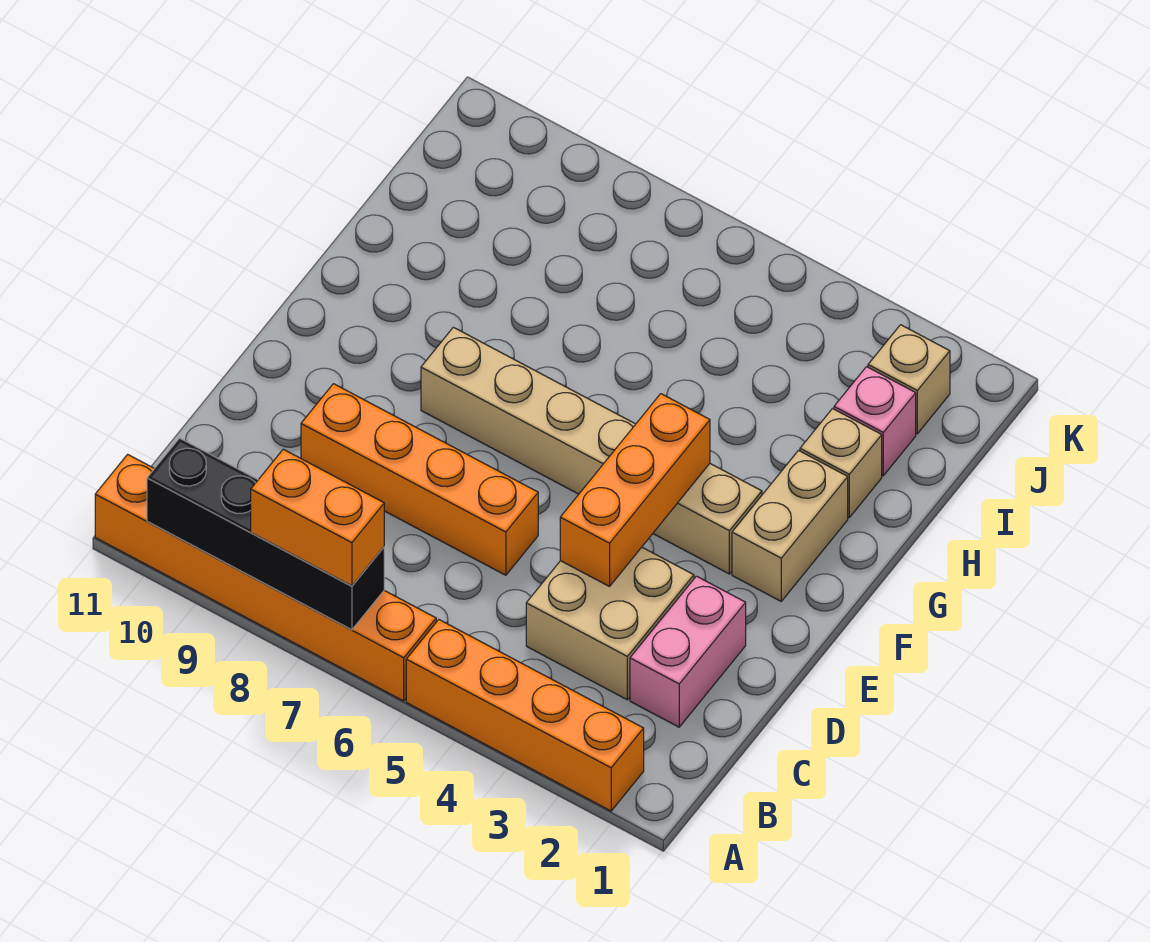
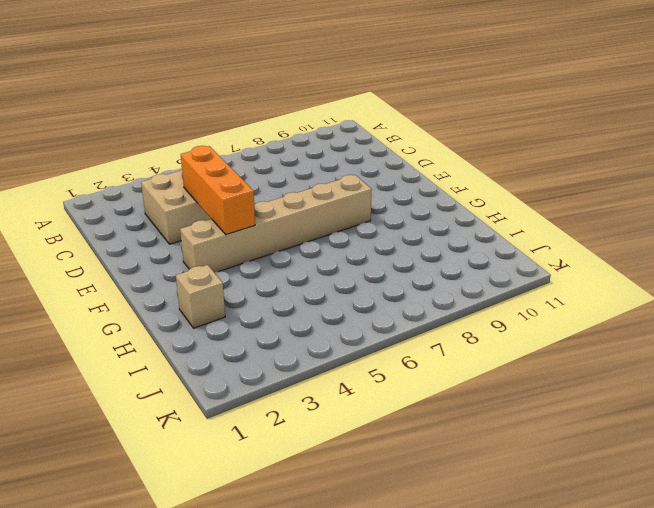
none -> orange 1x4 brick [406,620,644,811]
none -> orange 1x6 brick [95,454,436,701]
none -> pink 1x2 brick [630,576,746,727]

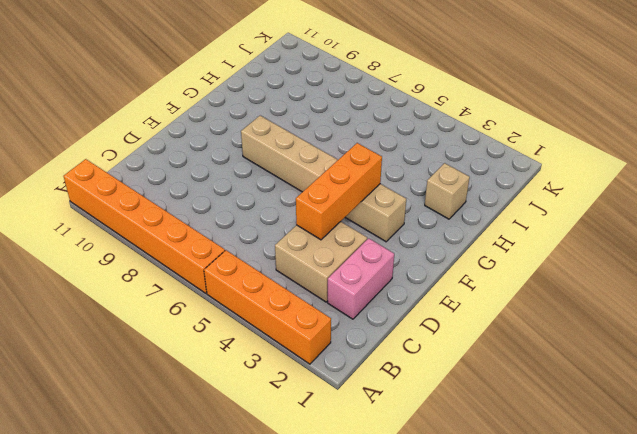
none -> orange 1x4 brick [301,384,538,575]
none -> tan 1x2 brick [732,451,848,601]
none -> pink 1x1 brick [834,367,916,476]

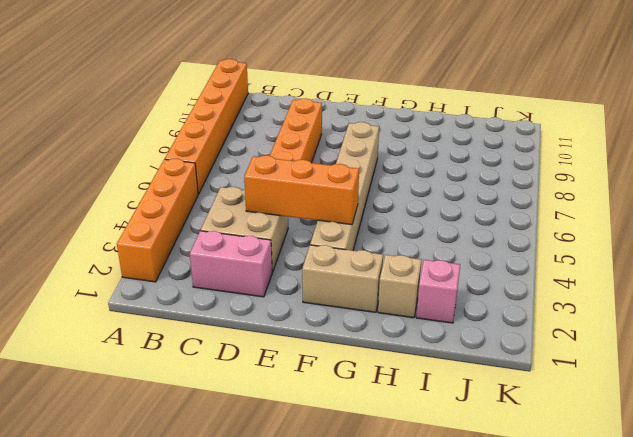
none -> tan 1x1 brick [868,325,950,434]
none -> black 1x4 brick [147,438,384,630]
none -> orange 1x2 brick [251,449,384,586]

